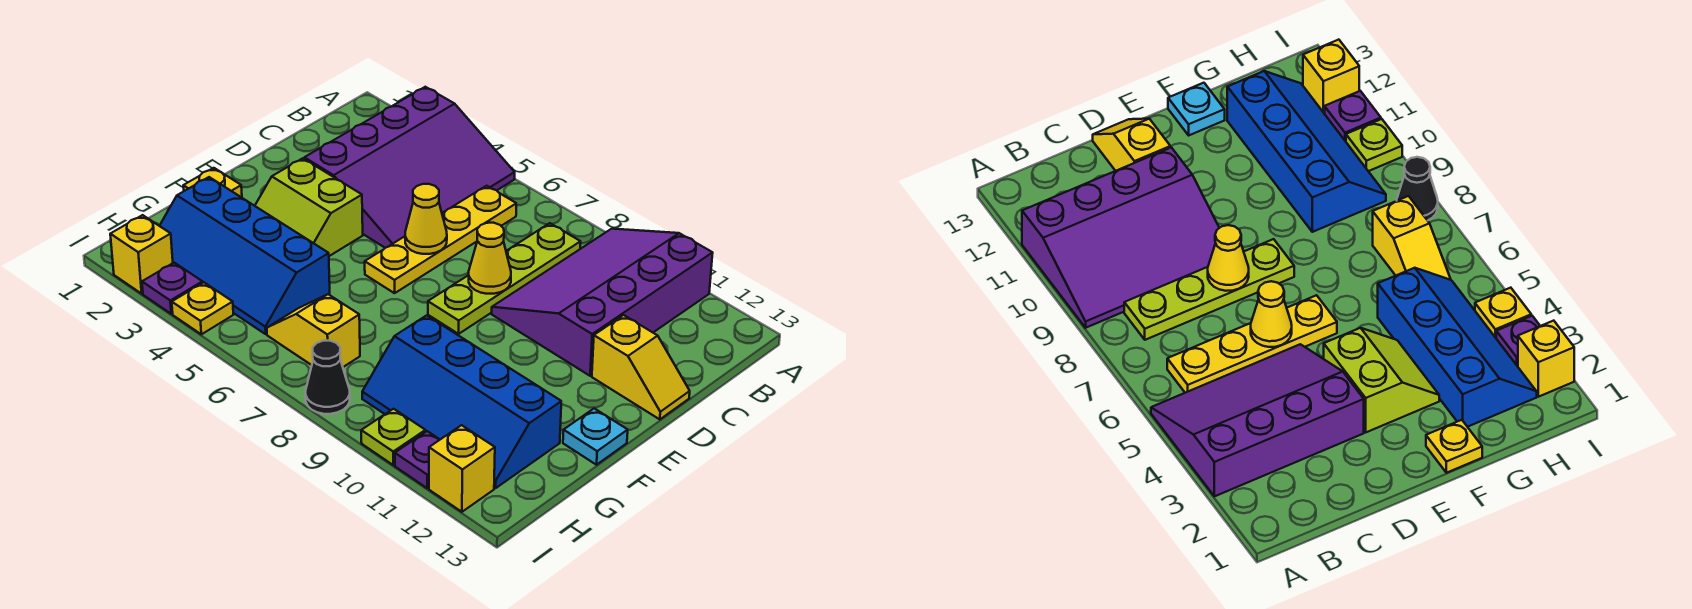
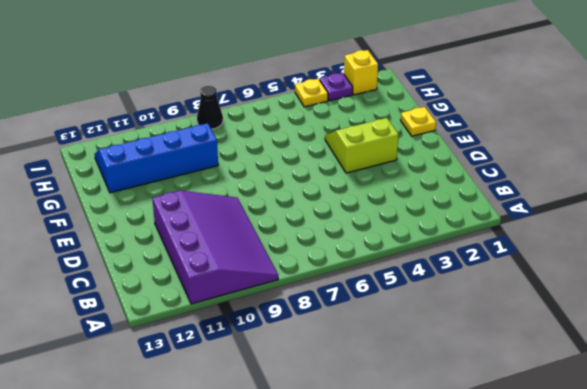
none -> purple 3x4 slope [304,87,515,248]
none -> yellow 1x4 plate [365,186,516,293]
none -> lime 1x4 plate [428,223,581,334]

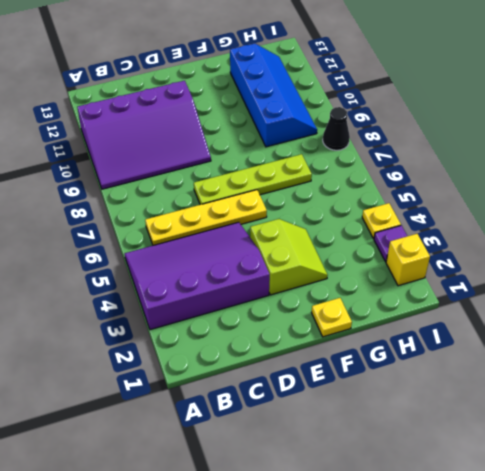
lime 1x4 plate [194,154,312,205] -> lime 1x4 plate moved to [428,223,581,334]
none -> yellow 1x2 slope [592,315,690,419]
none -> cyan 1x1 plate [563,408,628,465]
none -> blue 2x4 slope [160,177,330,334]

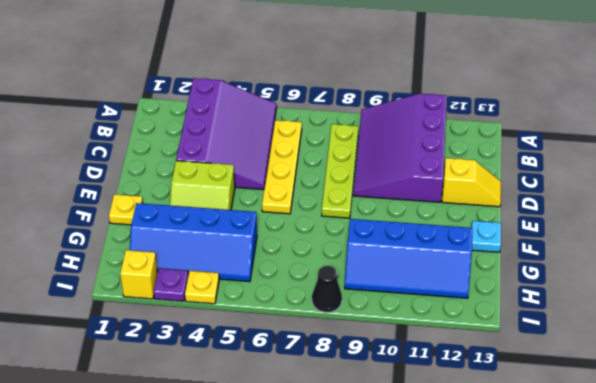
none -> yellow 1x2 slope [267,294,360,367]
none -> lime 1x1 plate [361,409,425,465]
none -> purple 1x1 plate [395,431,440,488]

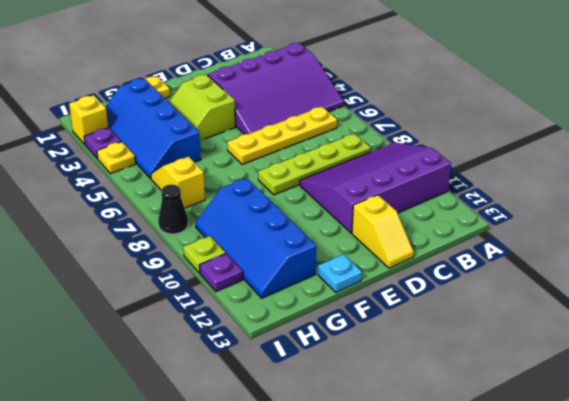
none -> yellow 1x1 brick [429,425,495,512]
none -> yellow 1x1 cone [405,184,447,254]
none -> yellow 1x1 cone [469,223,511,294]

